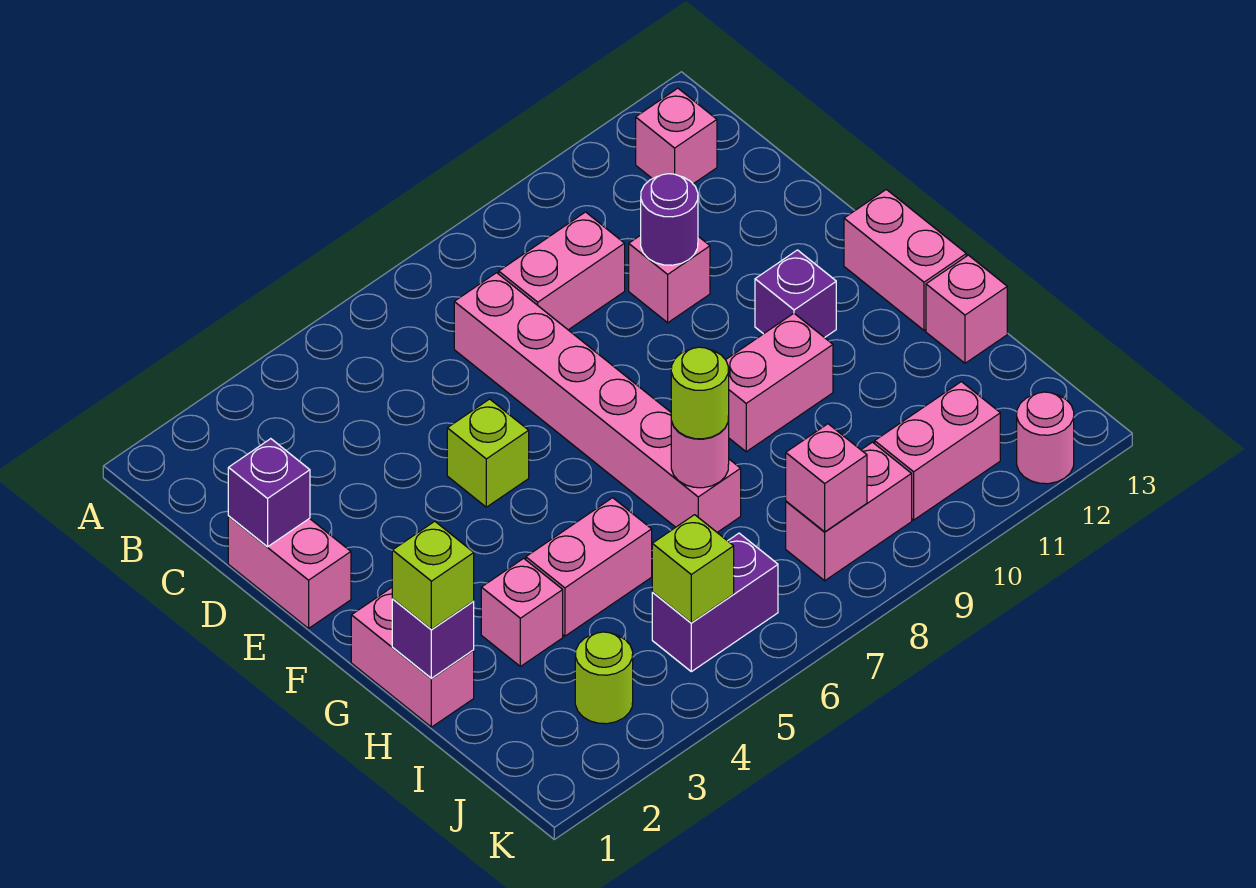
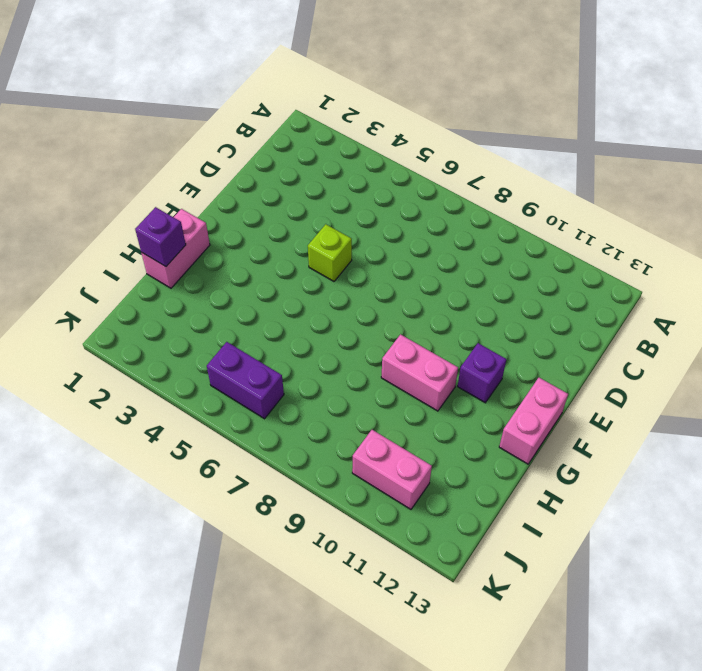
none -> pink 1x1 brick [636,88,717,184]
none -> pink 1x6 brick [454,273,741,532]
none -> pink 1x2 brick [499,212,625,330]

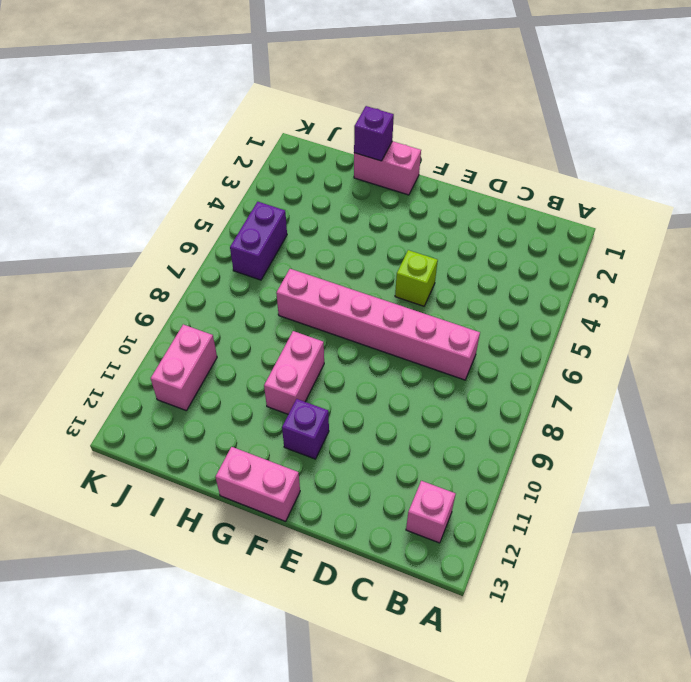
none -> pink 1x2 brick [499,212,625,330]
none -> pink 1x2 brick [228,516,351,628]
none -> pink 1x1 brick [629,235,710,323]

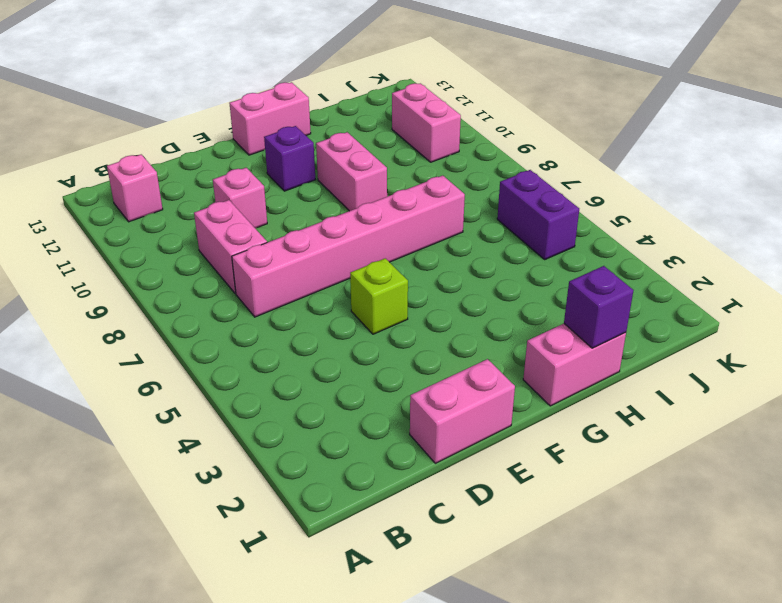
none -> pink 1x1 brick [481,558,563,666]
none -> pink 1x2 brick [526,498,652,636]
none -> pink 1x1 brick [926,255,1007,363]

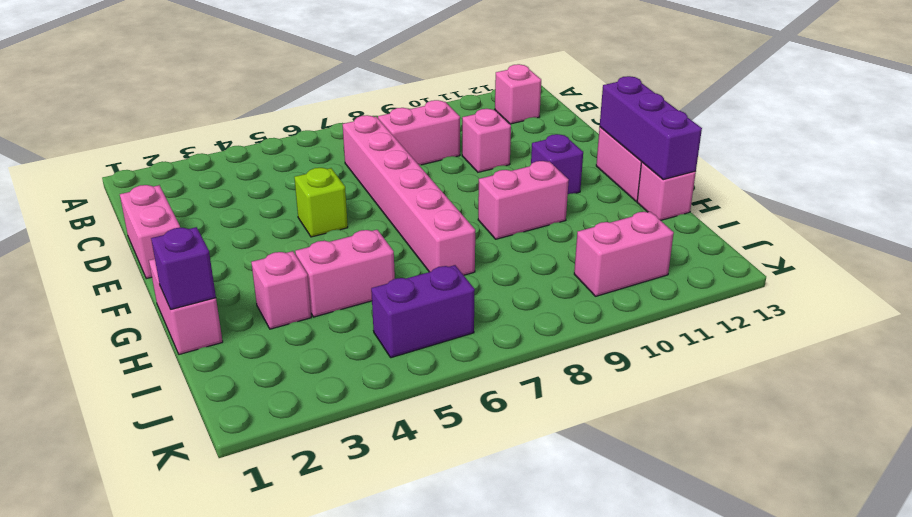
purple 1x3 brick [600,76,702,180] -> none
none -> lime 1x1 round brick [575,632,633,724]
none -> pink 1x2 brick [786,442,912,581]
none -> pink 1x1 round brick [1017,392,1074,484]

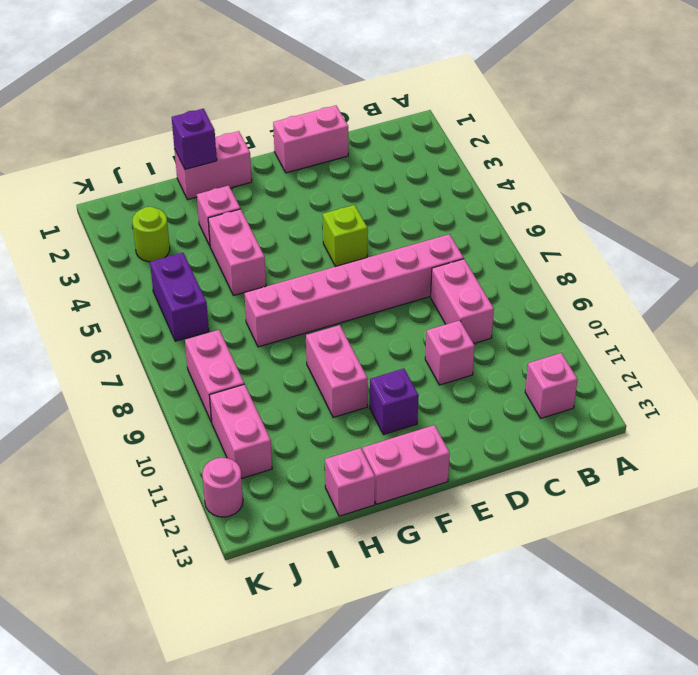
none -> purple 1x1 brick [228,439,310,547]
none -> purple 1x1 round brick [641,174,698,265]
none -> pink 1x1 round brick [671,416,729,488]

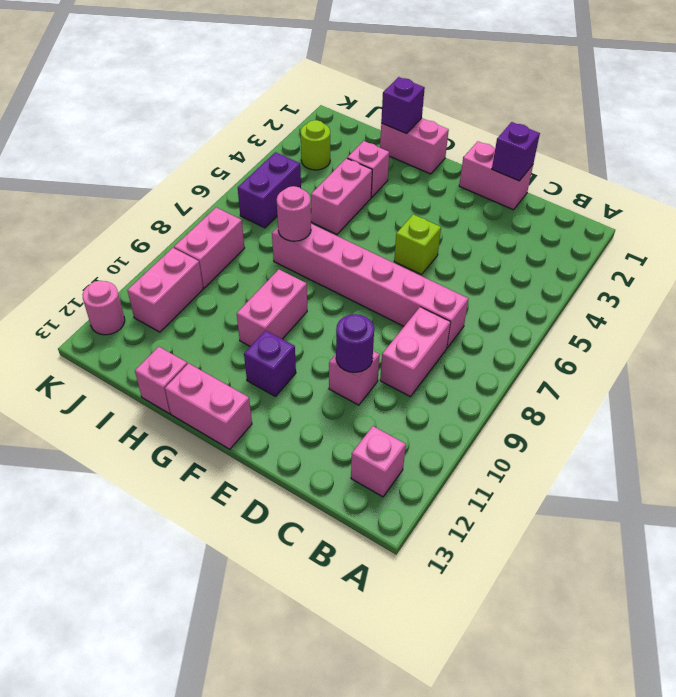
none -> lime 1x1 brick [652,515,734,623]
none -> pink 1x1 brick [786,424,867,532]
none -> lime 1x1 brick [392,521,474,629]

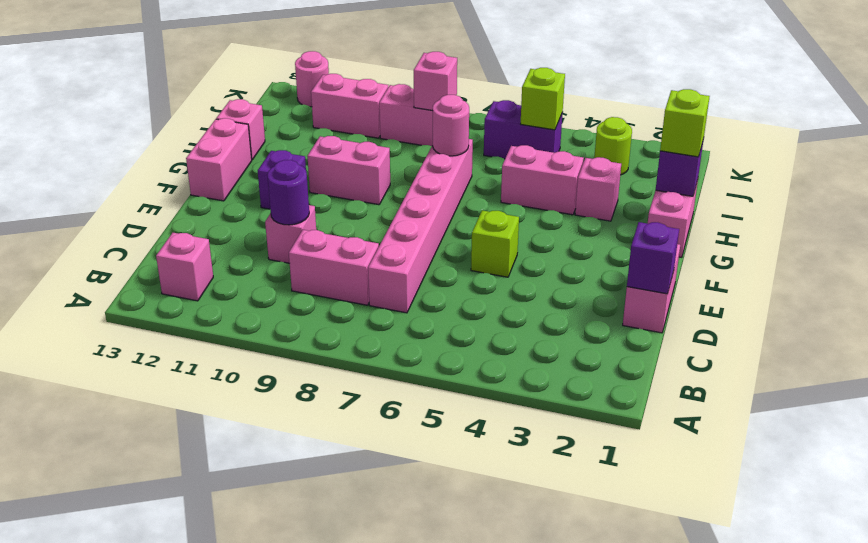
none -> lime 1x1 round brick [671,347,729,439]

